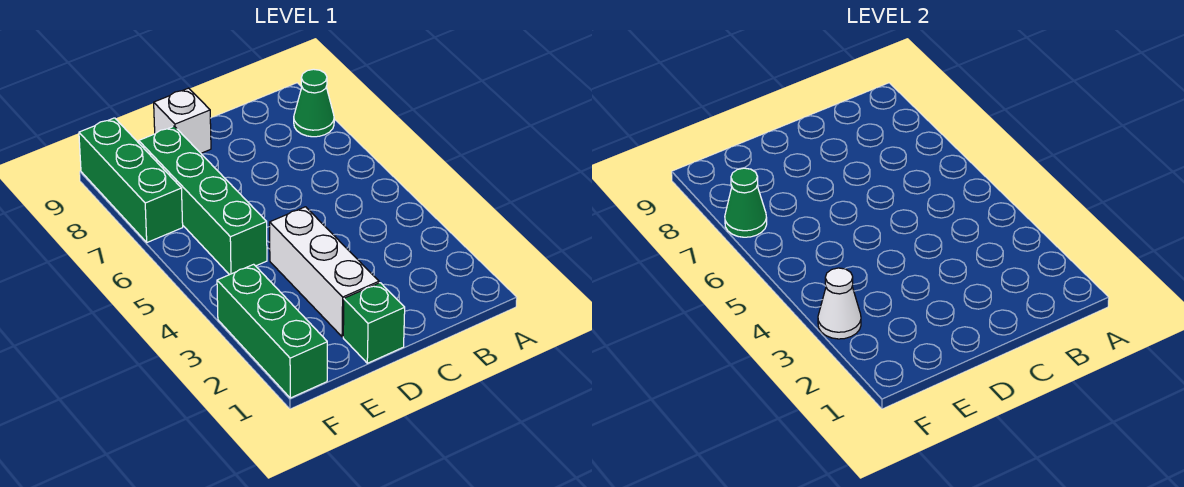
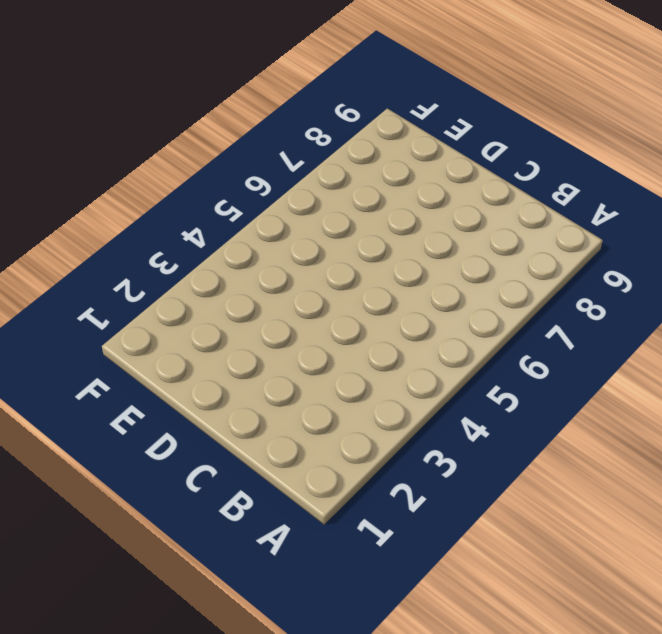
none -> green 1x1 cone [294,69,334,137]
none -> green 1x1 brick [343,283,405,363]

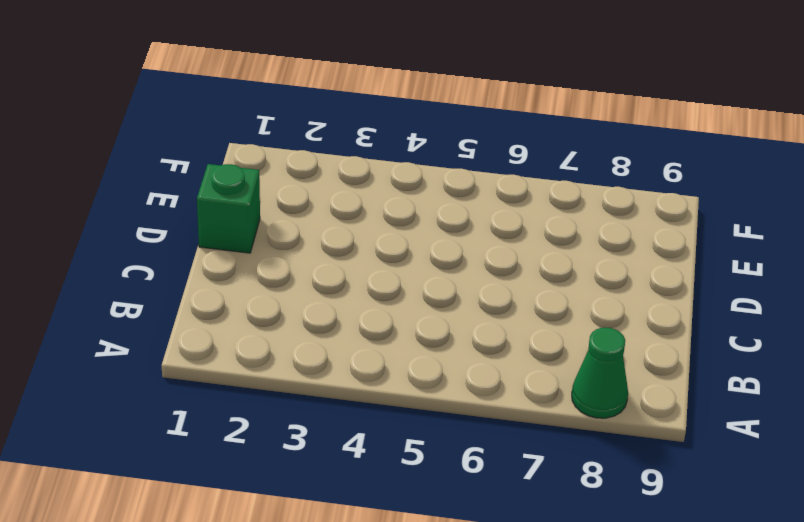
none -> white 1x3 brick [270,207,379,337]
none -> white 1x1 brick [154,88,211,153]

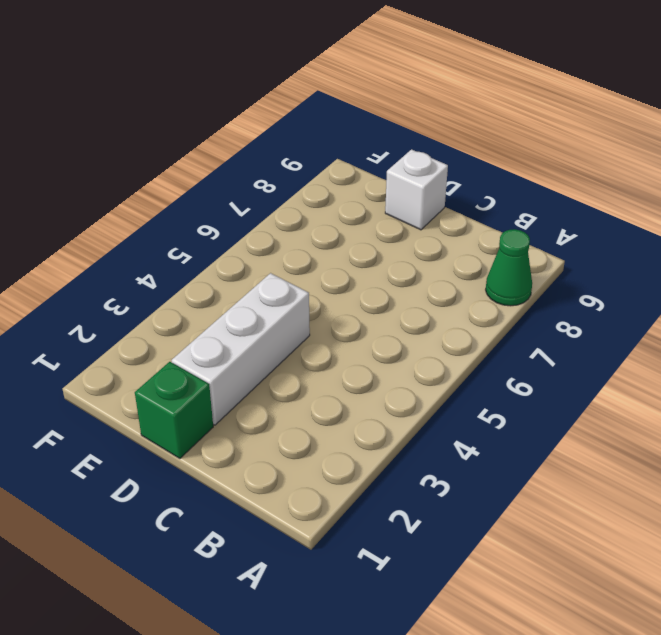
none -> green 1x4 brick [139,126,267,275]
none -> green 1x3 brick [217,264,327,398]

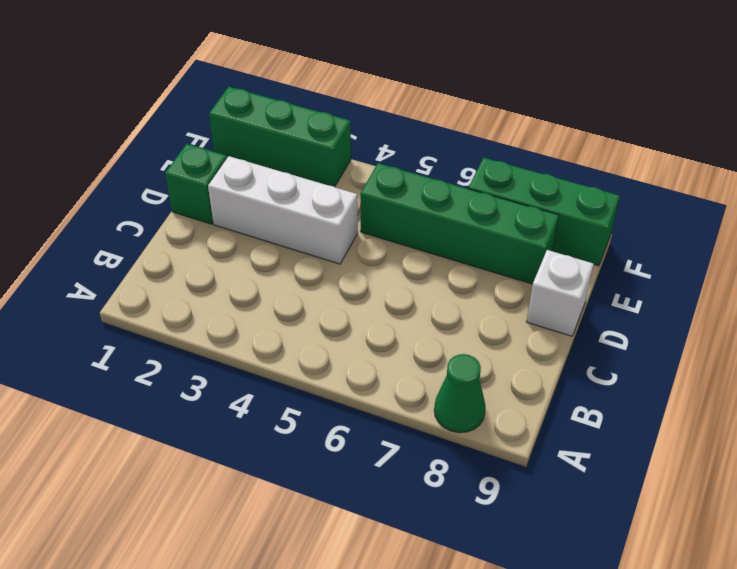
none -> white 1x1 cone [818,268,861,339]
none -> green 1x1 cone [725,168,767,237]

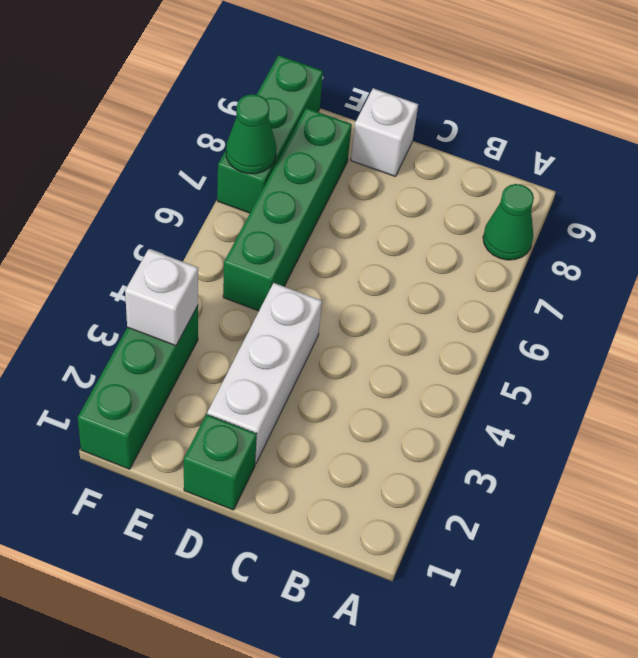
white 1x1 brick [125,249,198,346] -> white 1x1 cone [818,268,861,339]

